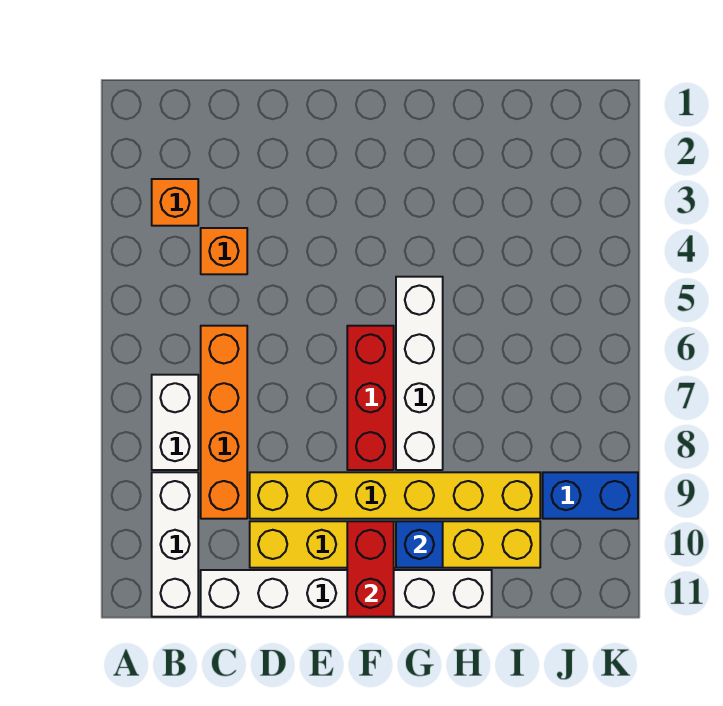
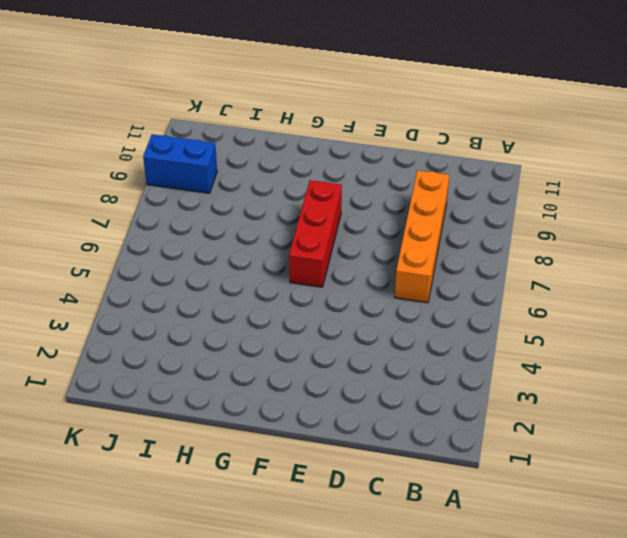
none -> orange 1x1 brick [152,179,198,226]
none -> white 1x2 brick [152,375,198,470]
none -> white 1x3 brick [152,472,198,617]

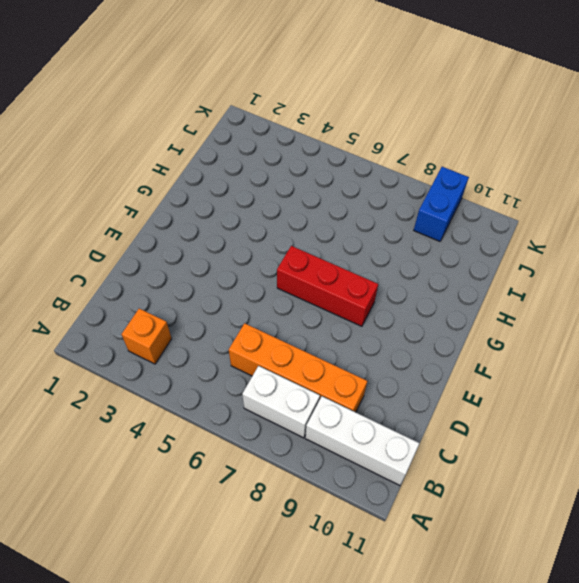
none -> orange 1x1 brick [201,228,247,274]
none -> white 1x6 brick [201,570,492,617]
none -> yellow 1x6 brick [250,472,540,519]

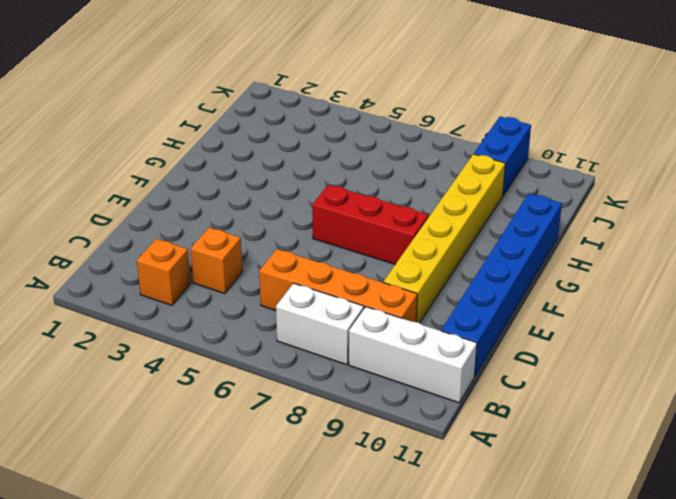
blue 1x6 brick [441,194,562,376] -> white 1x6 brick [201,570,492,617]
none -> yellow 1x6 brick [250,521,540,568]
none -> white 1x4 brick [396,277,443,470]
none -> red 1x2 brick [347,521,394,617]

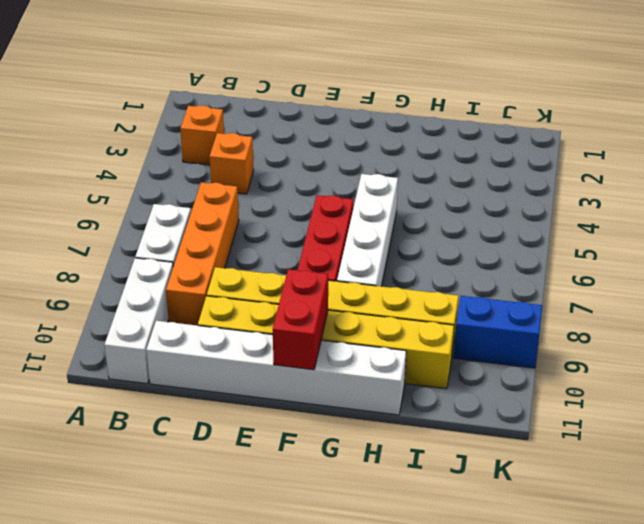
none -> blue 1x1 brick [396,521,443,568]

